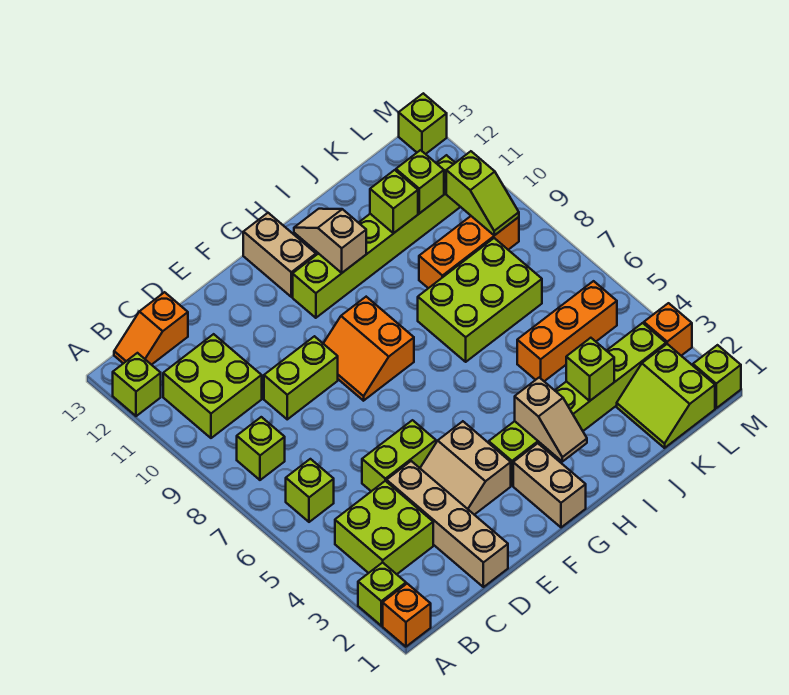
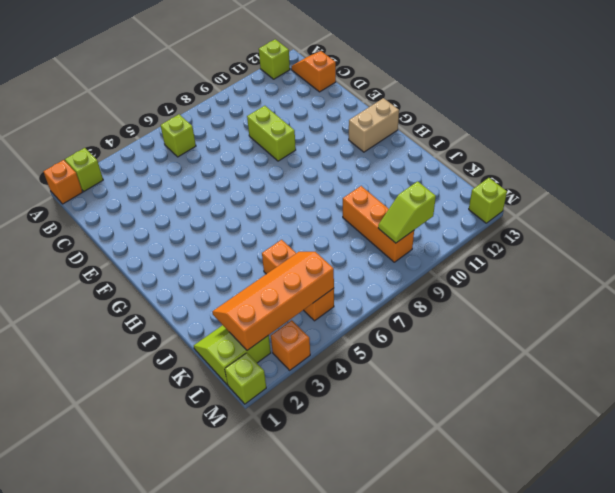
orange 2x4 slope [212,252,334,350] -> none
none -> lime 2x2 brick [335,481,433,574]
none -> lime 1x1 brick [237,417,285,480]
none -> lime 2x2 brick [163,334,262,438]
none -> tan 1x4 brick [387,461,508,587]

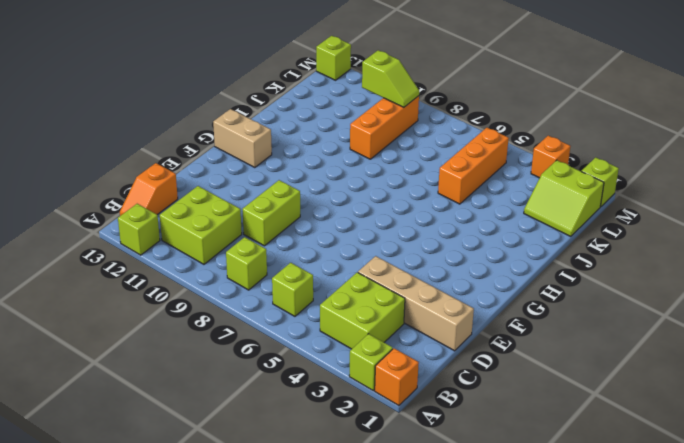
none -> lime 1x2 brick [362,420,436,491]
none -> tan 2x2 slope [420,421,511,515]
none -> orange 2x2 slope [323,297,414,401]
none -> tan 1x2 brick [513,443,586,527]

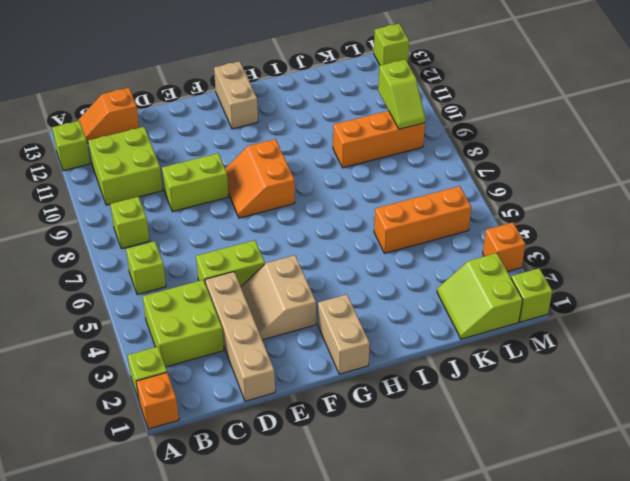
none -> lime 1x6 brick [489,323,666,485]
none -> lime 1x6 brick [293,155,460,318]
none -> lime 2x3 brick [418,238,542,362]
none -> tan 1x2 slope [515,378,587,462]

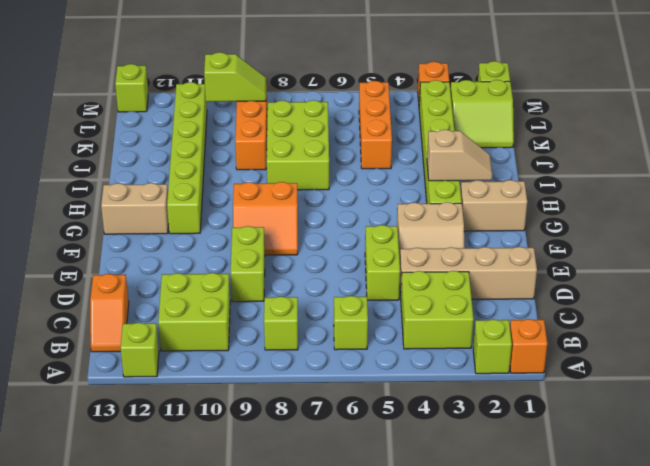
none -> tan 1x2 slope [294,209,366,273]
none -> lime 1x1 brick [566,338,614,401]
none -> lime 1x1 brick [370,170,418,233]
none -> lime 1x1 brick [396,150,444,213]

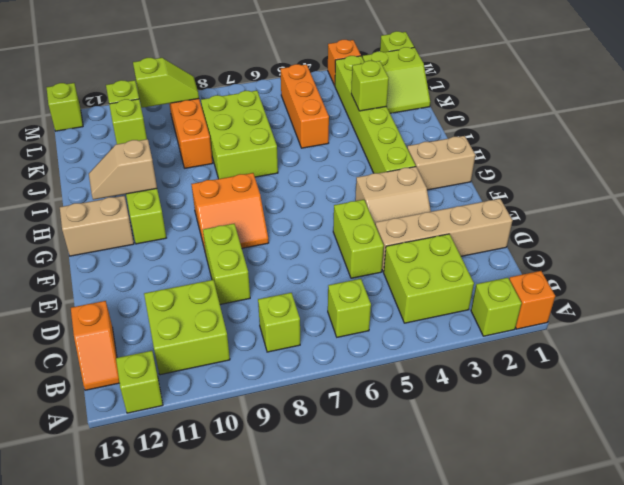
none -> tan 1x2 slope [515,378,587,462]

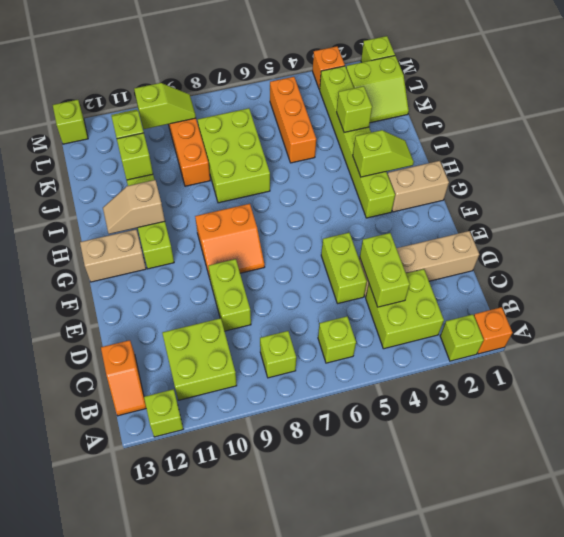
lime 1x2 brick [360,233,410,307] -> none
lime 1x2 slope [353,130,414,177] -> tan 1x2 slope [515,378,587,462]
none -> tan 2x2 slope [420,421,511,515]

